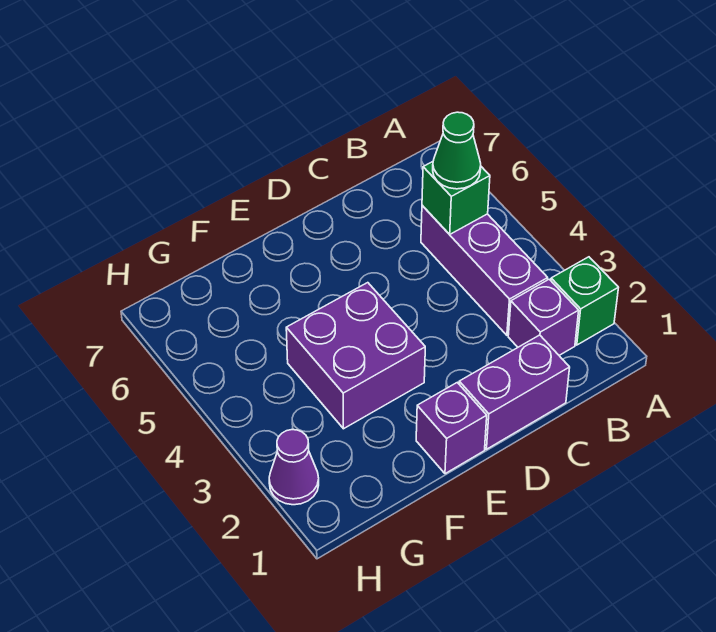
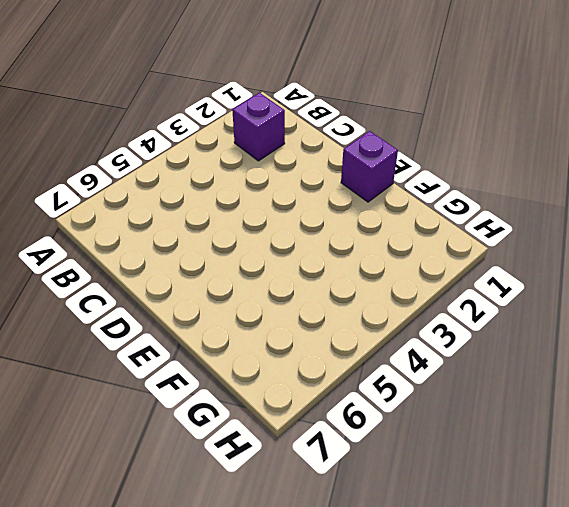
none -> green 1x1 brick [551,257,618,345]
none -> purple 1x3 brick [421,205,548,335]

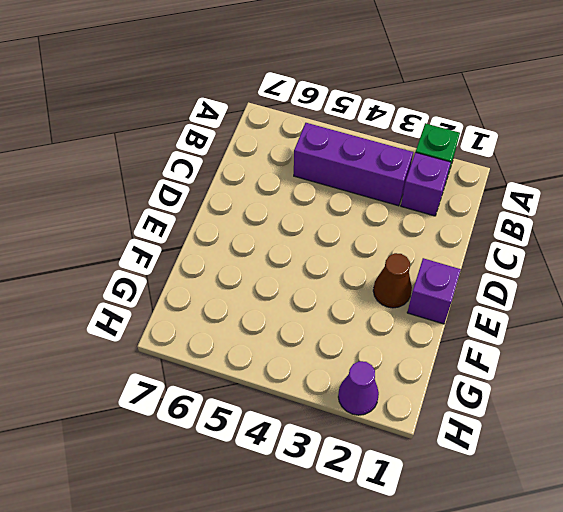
brown 1x1 cone [373,253,412,308] -> none
none -> purple 1x2 brick [459,335,570,449]
none -> purple 2x2 brick [286,283,425,429]

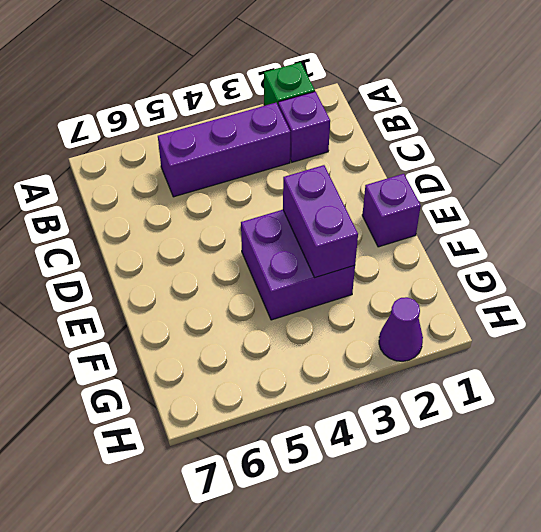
purple 1x2 brick [283,165,358,278] -> purple 1x2 brick moved to [459,335,570,449]
none -> green 1x1 brick [422,162,490,234]
none -> green 1x1 cone [433,112,481,189]

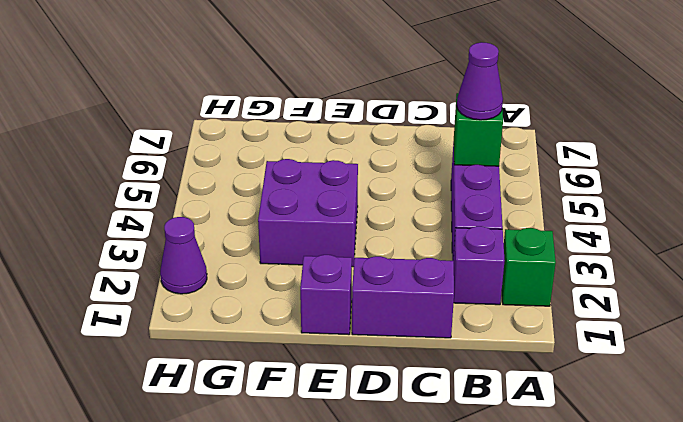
purple 1x1 cone [457,42,503,120] -> green 1x1 cone [433,112,481,189]

